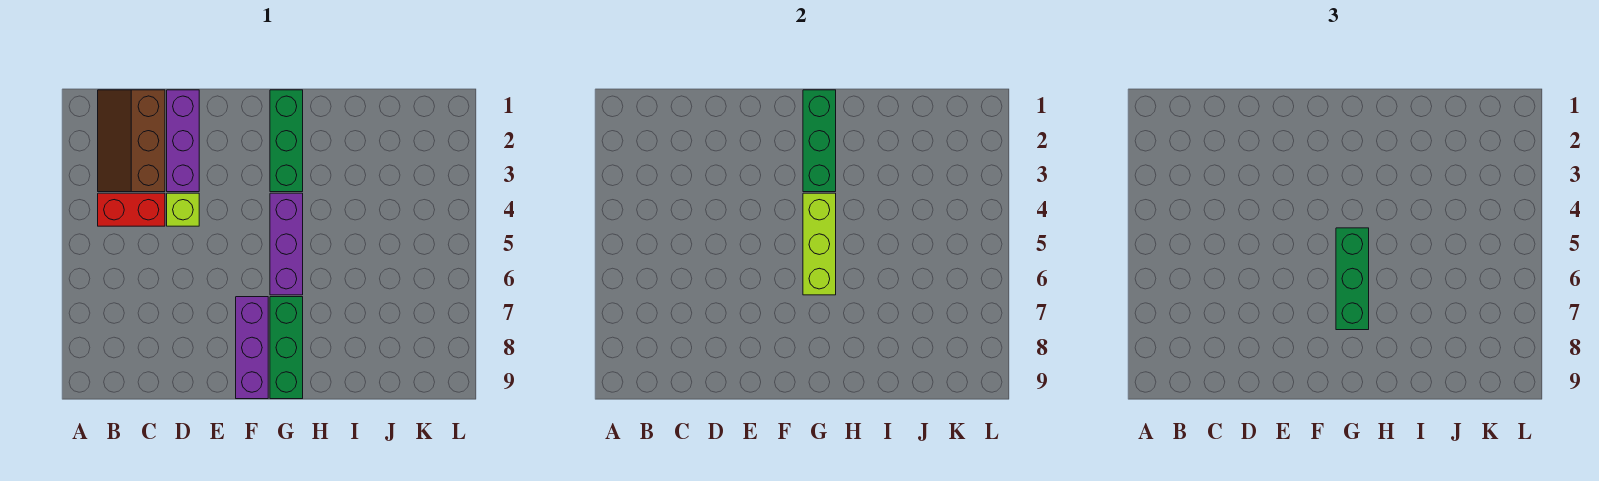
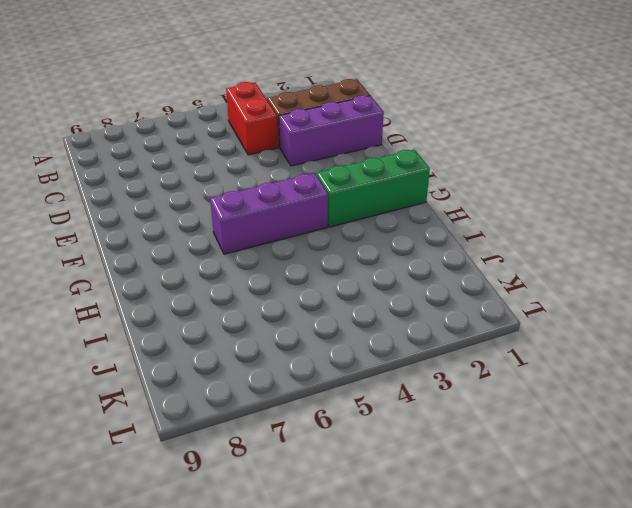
none -> lime 1x1 brick [167,193,199,226]
none -> purple 1x3 brick [236,297,268,399]

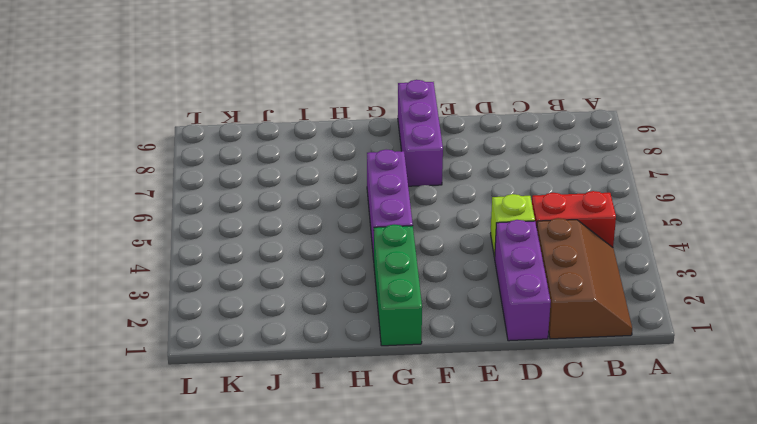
none -> green 1x3 brick [270,297,303,399]
none -> green 1x3 brick [803,90,836,192]

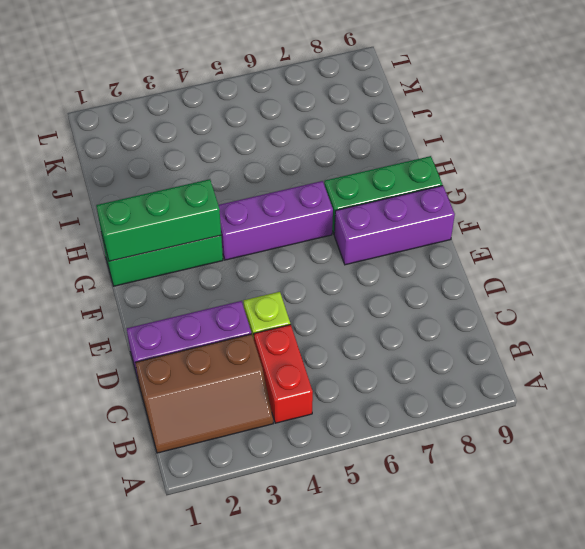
none -> lime 1x3 brick [803,193,836,295]
none -> green 1x3 brick [1336,228,1369,330]

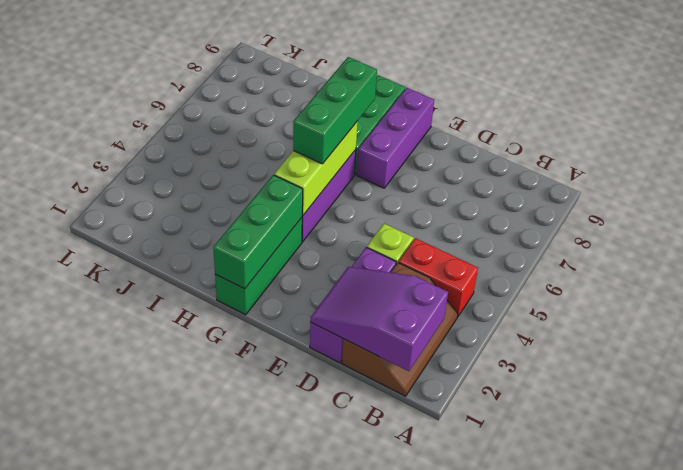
purple 2x3 slope [310,267,448,371] -> none

